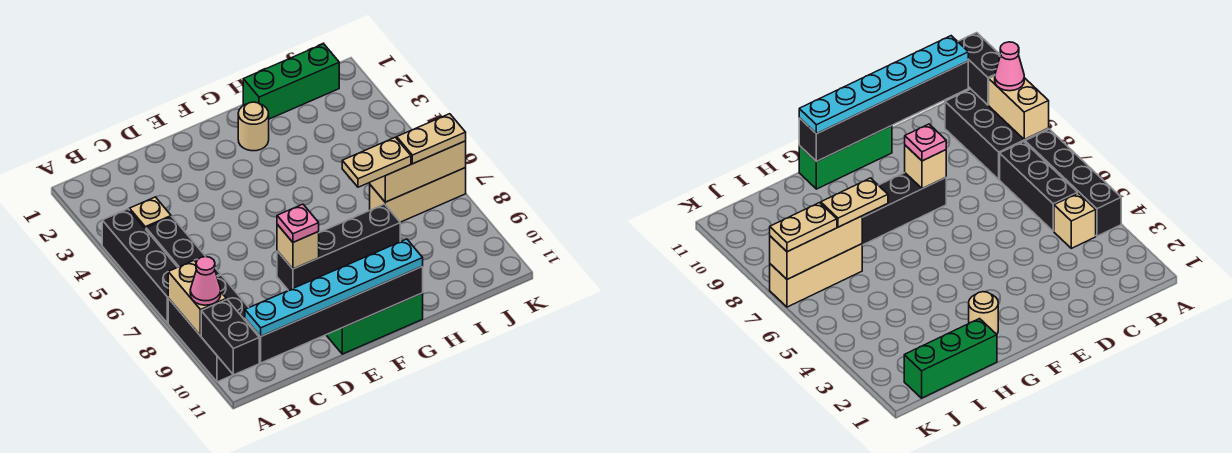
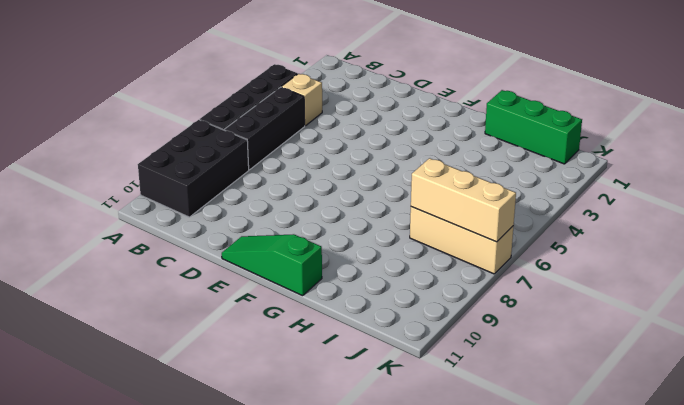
green 1x3 slope [222,234,322,296] -> green 1x3 brick [327,293,423,354]
none -> black 1x4 brick [277,204,400,290]
none -> tan 1x1 round brick [238,102,269,151]
none -> tan 1x2 brick [168,261,226,336]

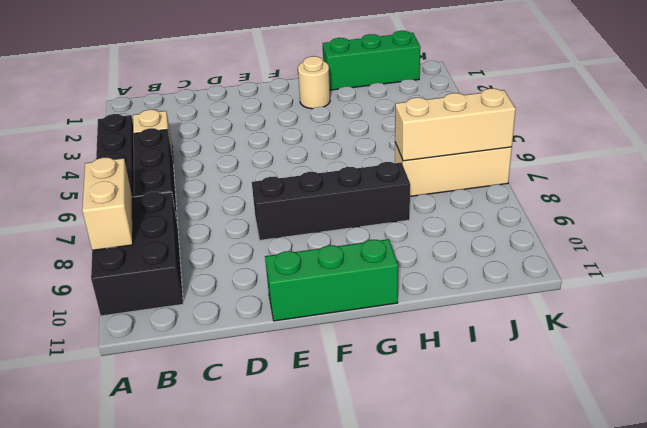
none -> black 1x2 brick [201,299,259,375]
none -> black 1x6 brick [245,267,423,363]
none -> tan 1x1 brick [277,225,319,269]

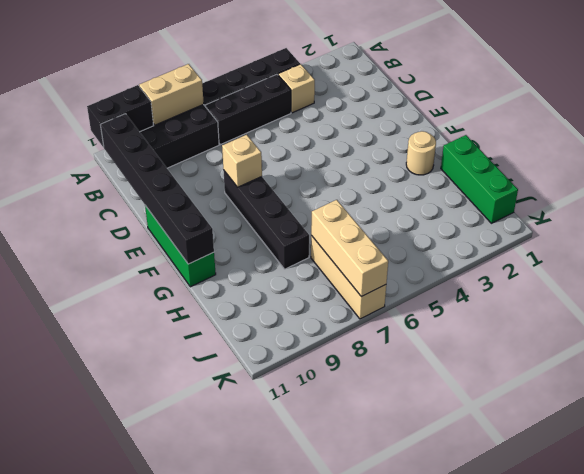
none -> pink 1x1 cone [190,257,221,305]
none -> cyan 1x6 plate [245,239,423,336]
none -> pink 1x1 plate [277,204,319,242]

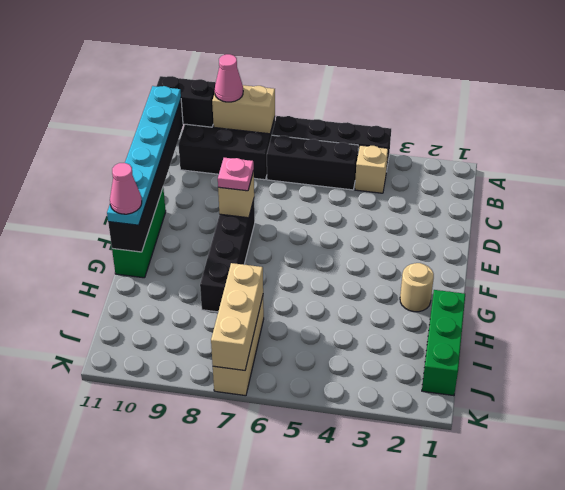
pink 1x1 cone [110,163,142,214] -> none
none -> tan 1x2 plate [342,137,411,187]
none -> tan 1x2 plate [397,114,466,164]

